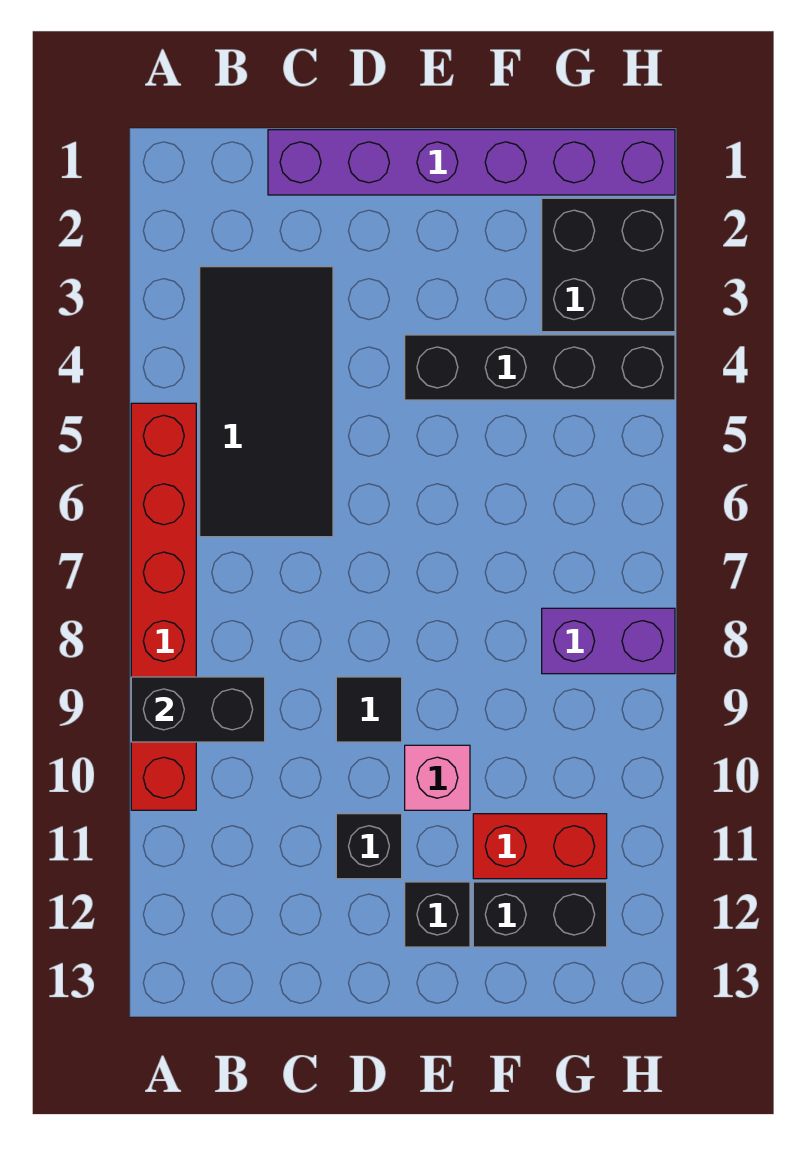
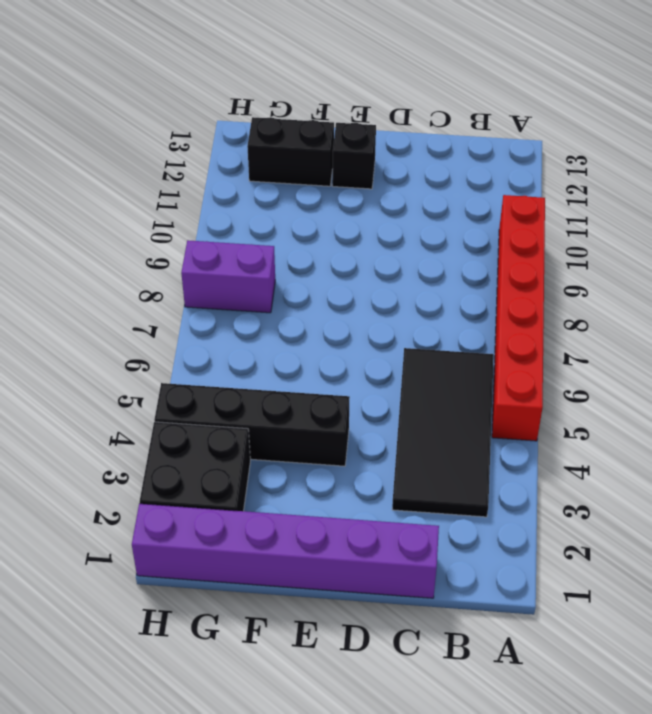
none -> black 1x1 tile [336,677,402,742]
none -> black 1x1 brick [336,814,402,879]
none -> pink 1x1 brick [405,745,470,810]

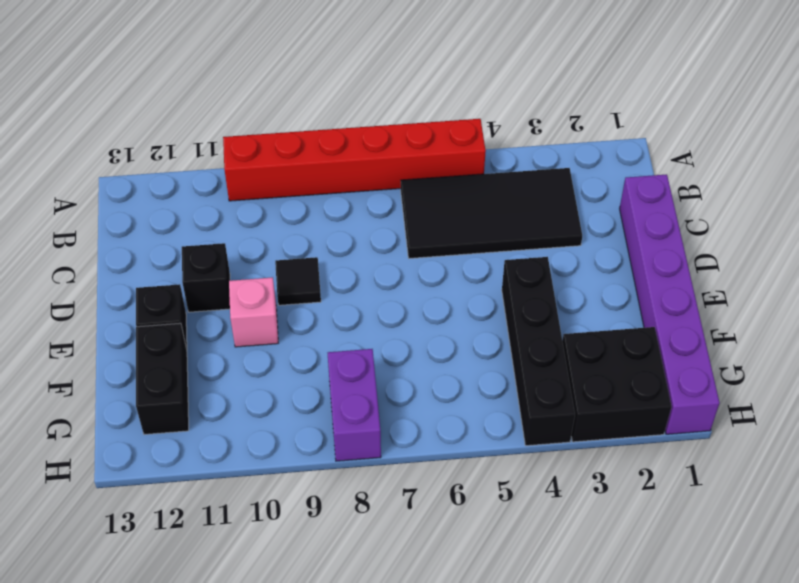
none -> red 1x2 brick [473,814,607,879]
none -> black 1x2 brick [131,677,265,742]

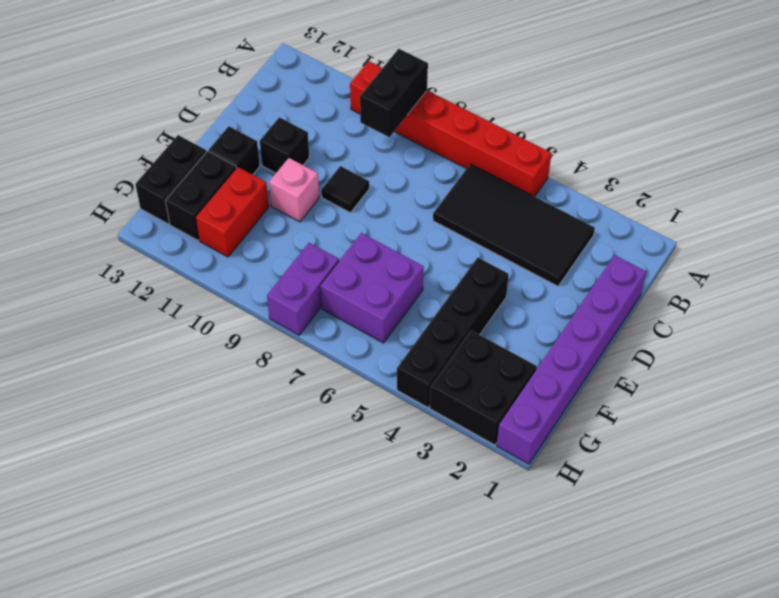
purple 2x2 brick [320,233,424,343] -> none
black 1x2 brick [135,135,206,224] -> none

